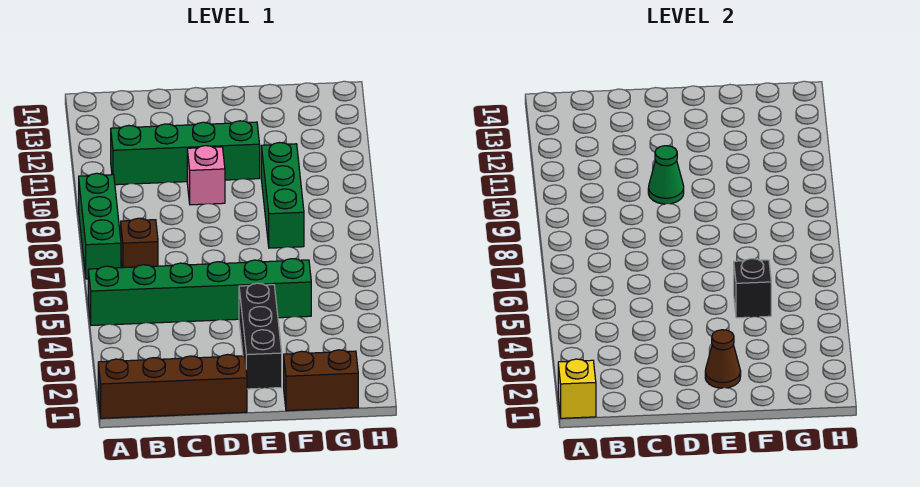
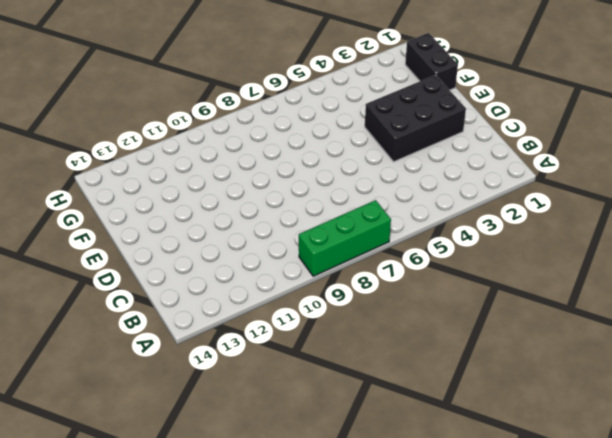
black 2x3 brick [365,75,466,162] -> black 1x3 brick [239,283,282,389]
black 1x2 brick [405,33,458,90] -> brown 1x2 brick [284,350,358,411]
none -> brown 1x4 brick [98,354,247,418]
none -> green 1x6 brick [88,259,311,325]
none -> brown 1x1 brick [121,218,158,268]

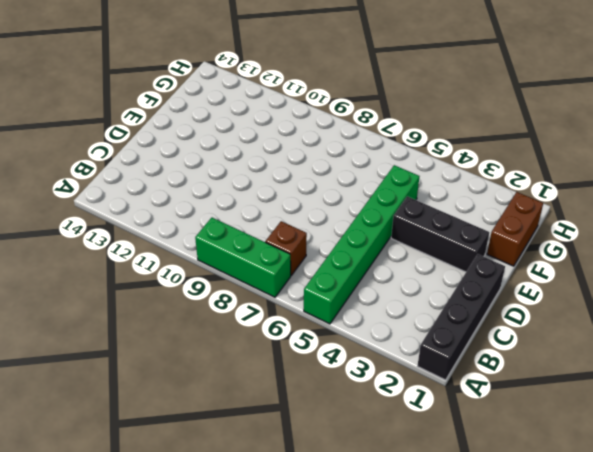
black 1x4 brick [418,254,505,380] -> brown 1x4 brick [98,354,247,418]
none -> green 1x4 brick [111,121,260,185]
none -> pink 1x1 brick [187,146,225,205]
none -> green 1x3 brick [261,143,304,248]

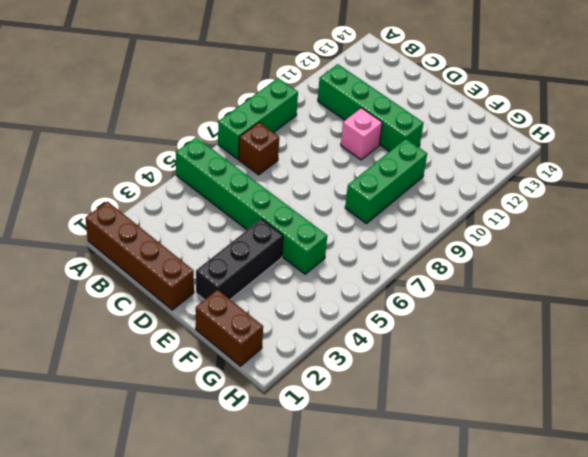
none -> yellow 1x1 brick [558,359,596,418]
none -> green 1x1 cone [648,146,684,204]
none -> brown 1x1 cone [705,330,741,388]

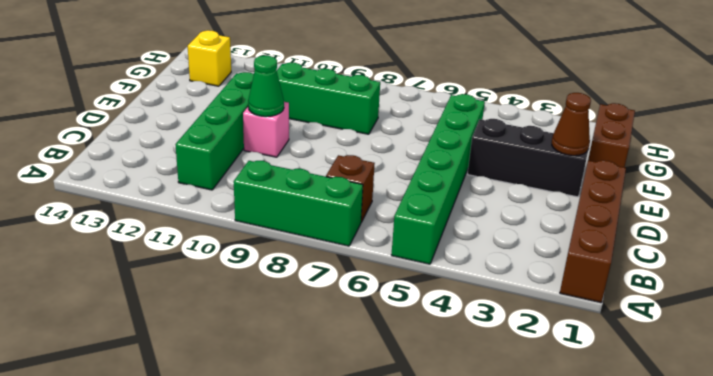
yellow 1x1 brick [188,30,231,86] -> yellow 1x1 brick moved to [558,359,596,418]
none -> black 1x1 brick [734,259,771,318]

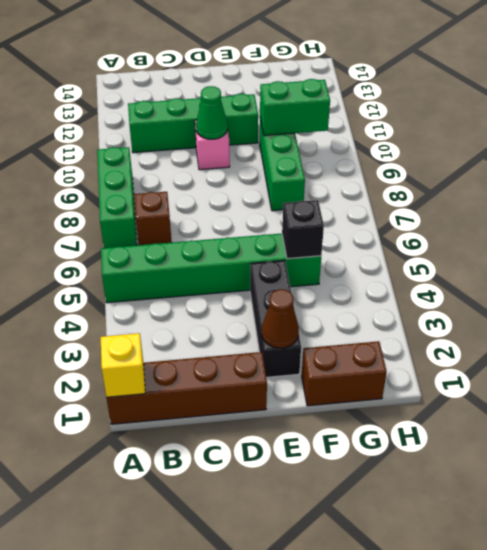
green 1x2 brick [260,79,330,135] -> none

